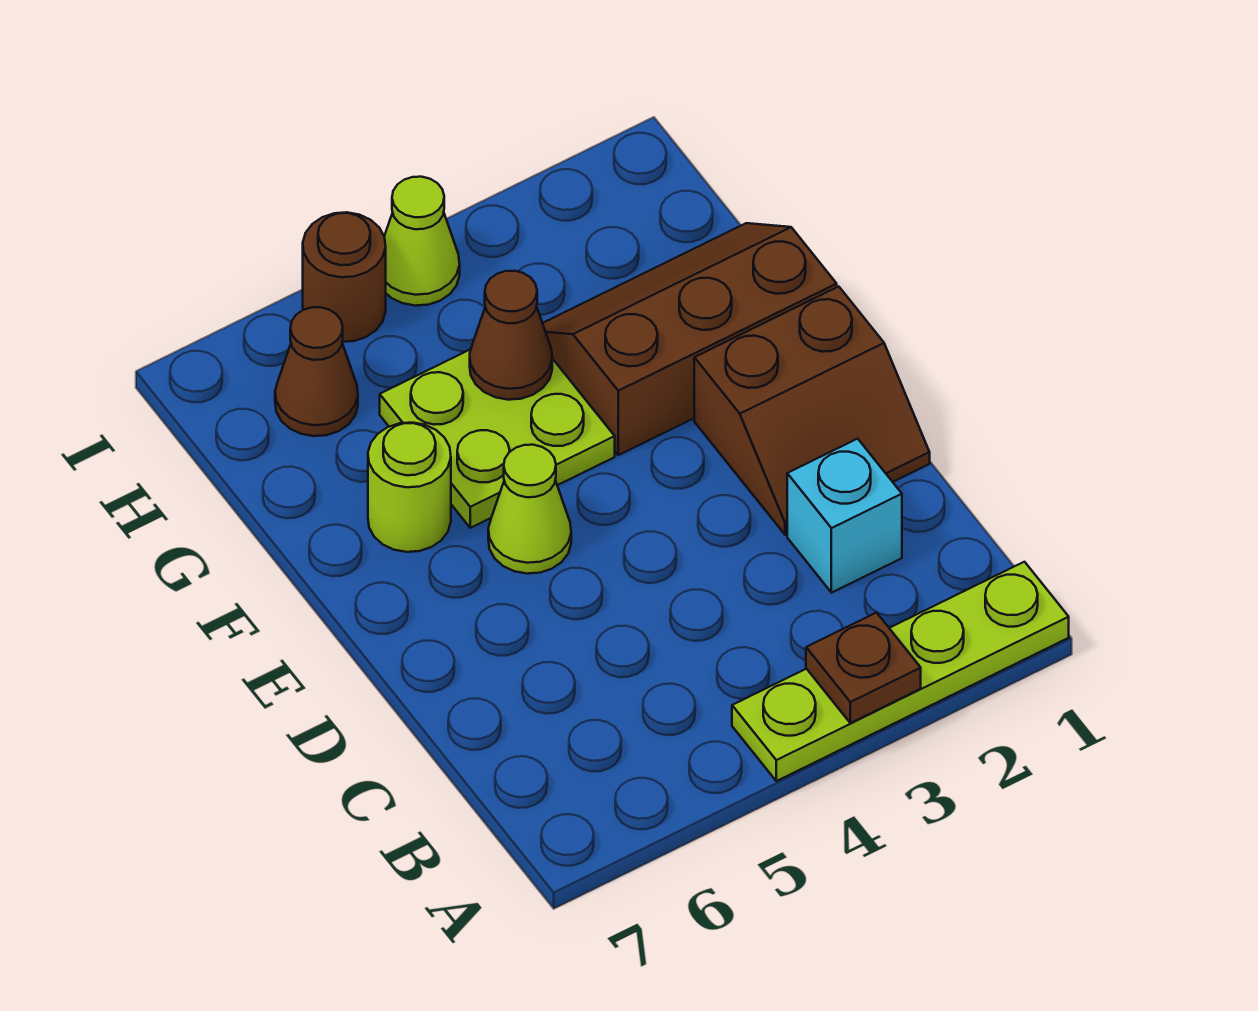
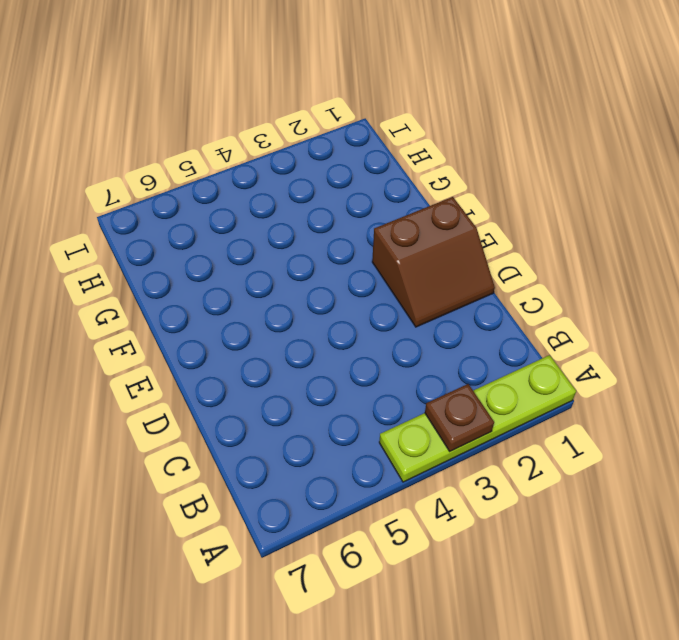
none -> cyan 1x1 brick [787,439,902,593]
none -> lime 1x1 cone [488,445,571,574]
none -> brown 2x3 slope [543,223,837,455]

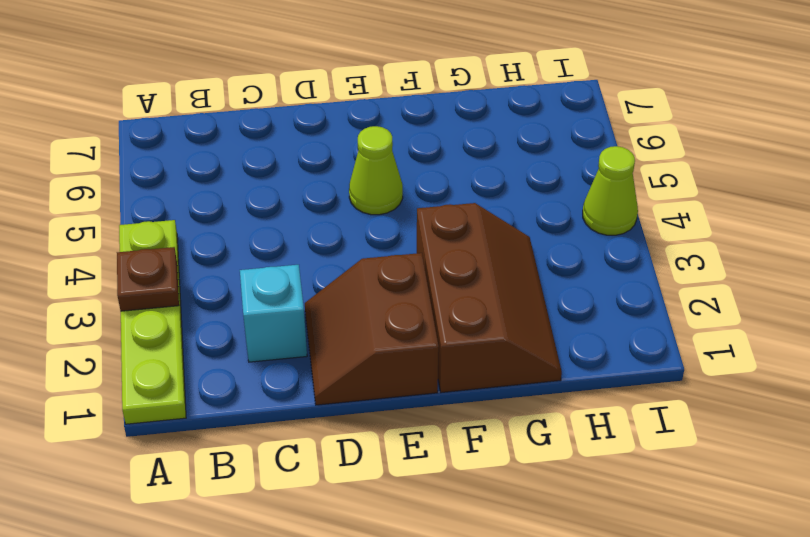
none -> lime 2x2 plate [380,349,615,528]
none -> lime 1x1 round brick [368,423,451,552]
none -> brown 1x1 cone [275,307,358,436]

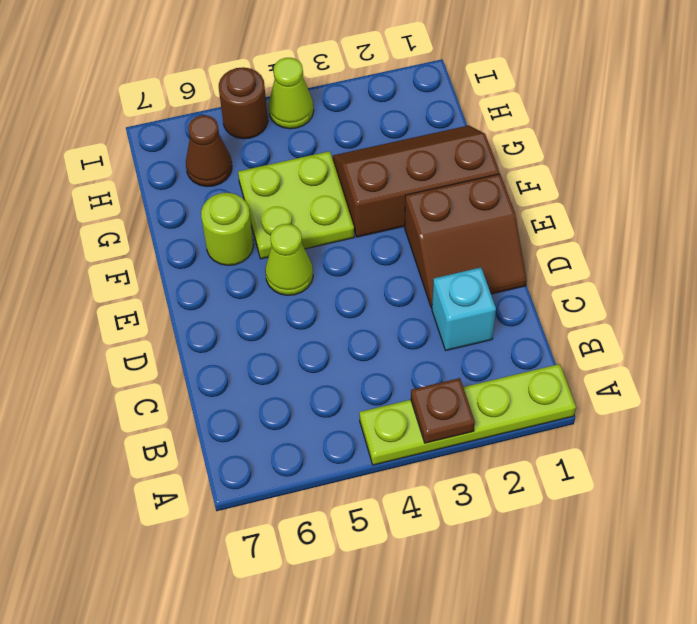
none -> brown 1x1 cone [470,271,552,400]

